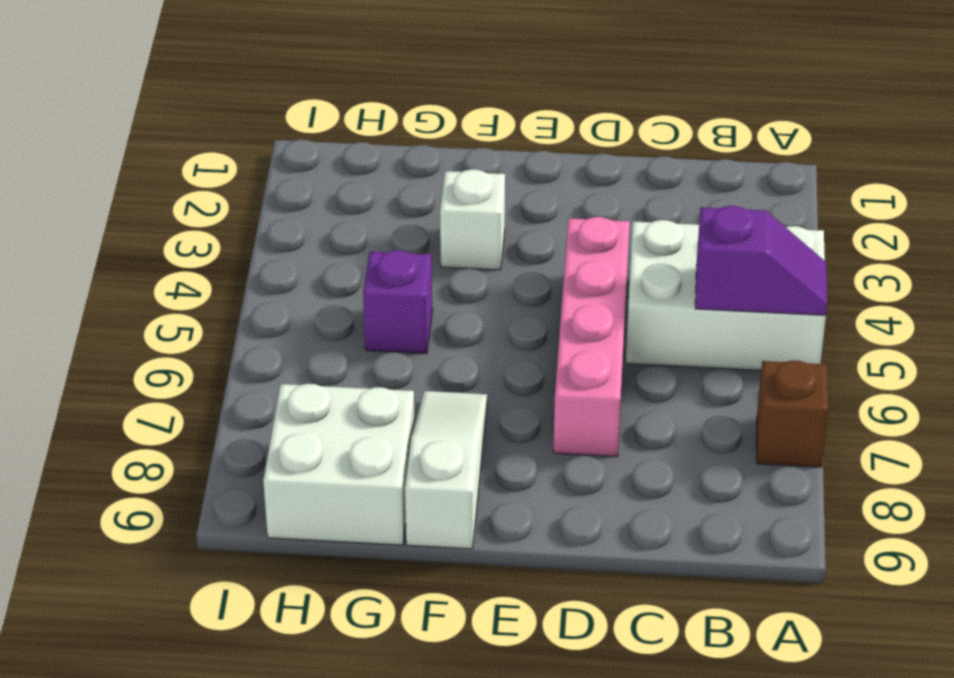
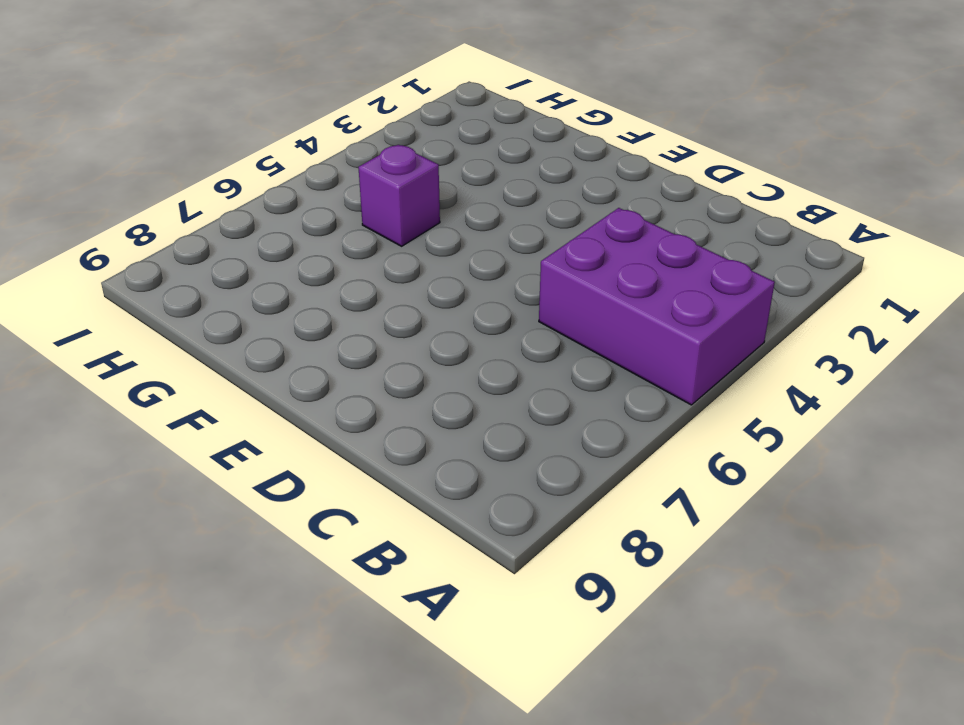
purple 2x3 brick [539,208,775,405] -> white 2x3 brick [626,220,826,370]
none -> brown 1x1 brick [757,361,828,467]
none -> pink 1x4 brick [553,217,630,457]

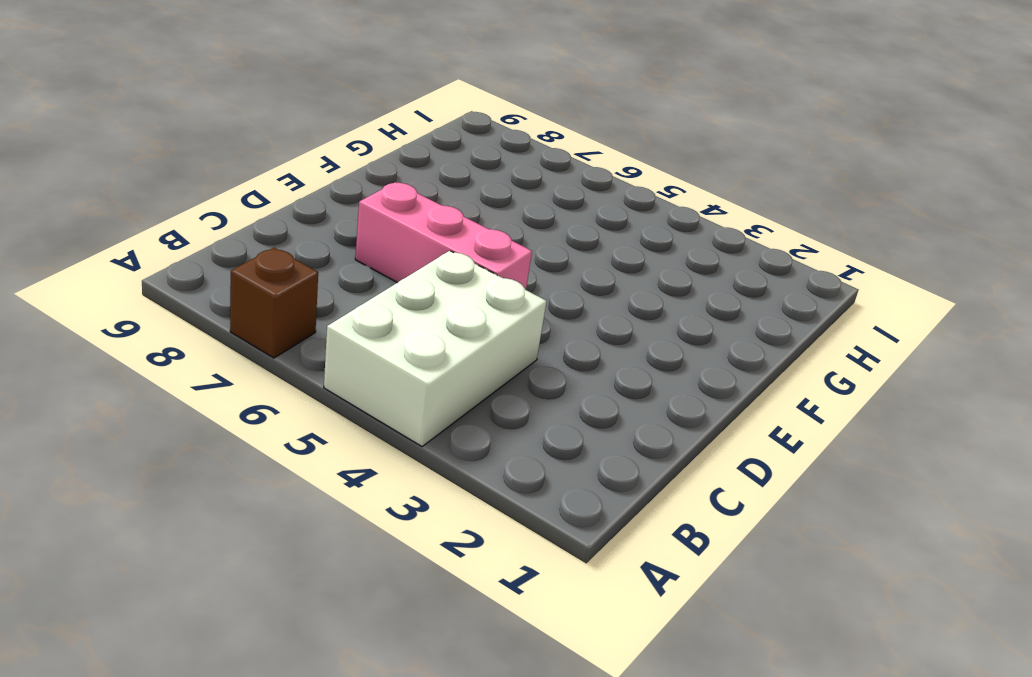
pink 1x3 brick [355,182,532,290] -> pink 1x4 brick [553,217,630,457]
none -> white 1x1 brick [440,169,505,270]
none -> white 1x3 slope [405,391,487,549]

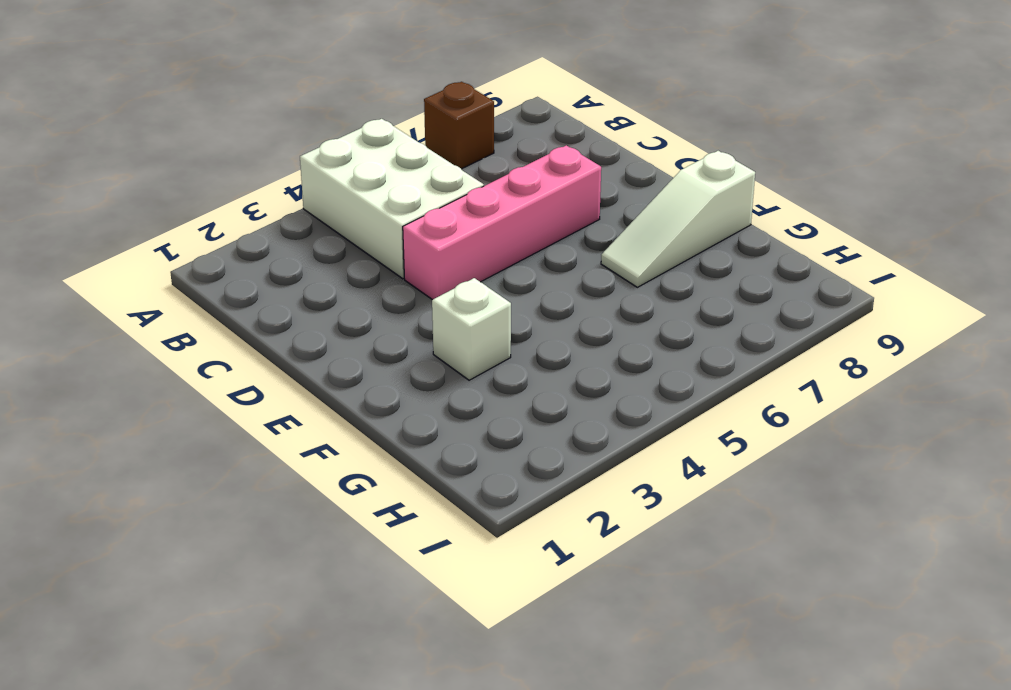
none -> purple 1x1 brick [363,250,432,354]
none -> white 2x2 brick [263,384,415,545]

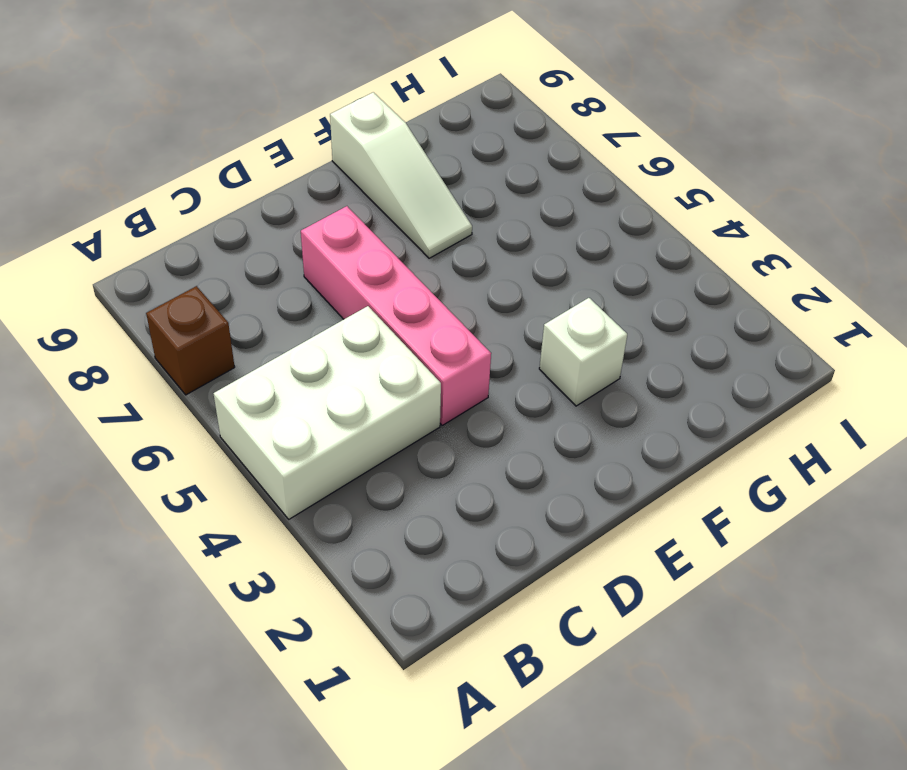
none -> purple 1x1 brick [363,250,432,354]
none -> white 2x2 brick [263,384,415,545]

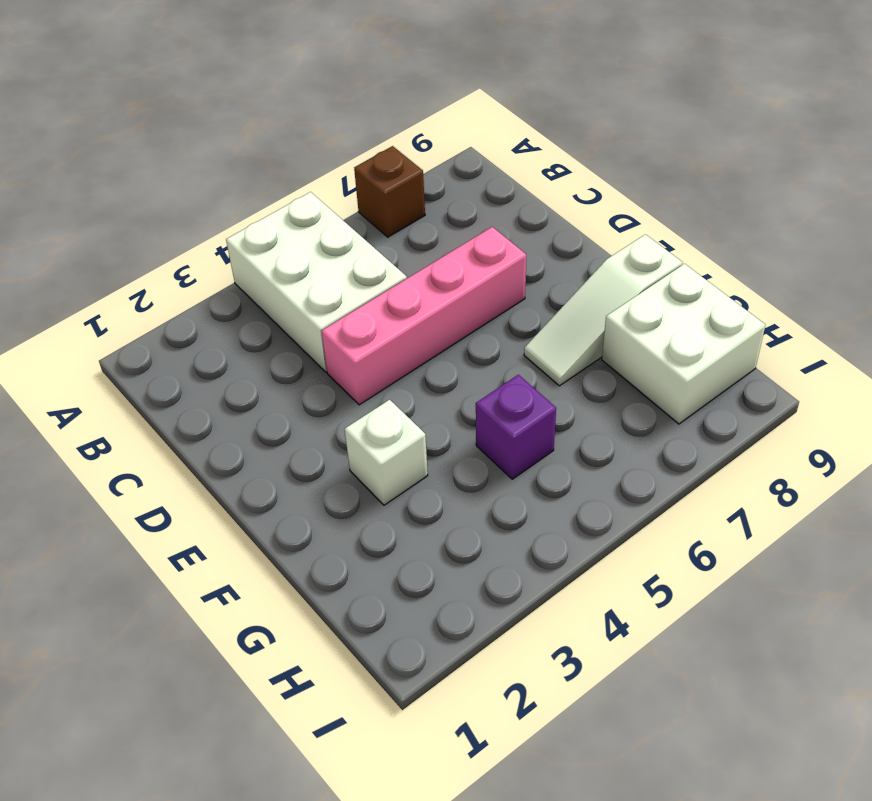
none -> purple 1x2 slope [695,206,827,315]

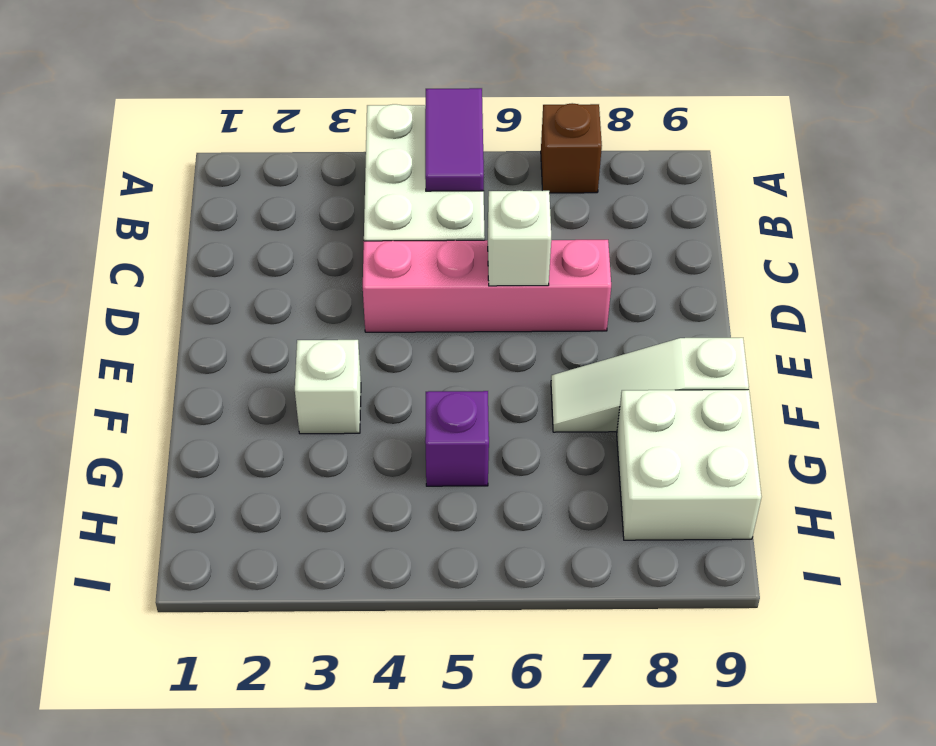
purple 1x2 tile [425,88,484,191] -> purple 1x2 slope [695,206,827,315]
white 1x1 brick [488,190,551,286] -> none

